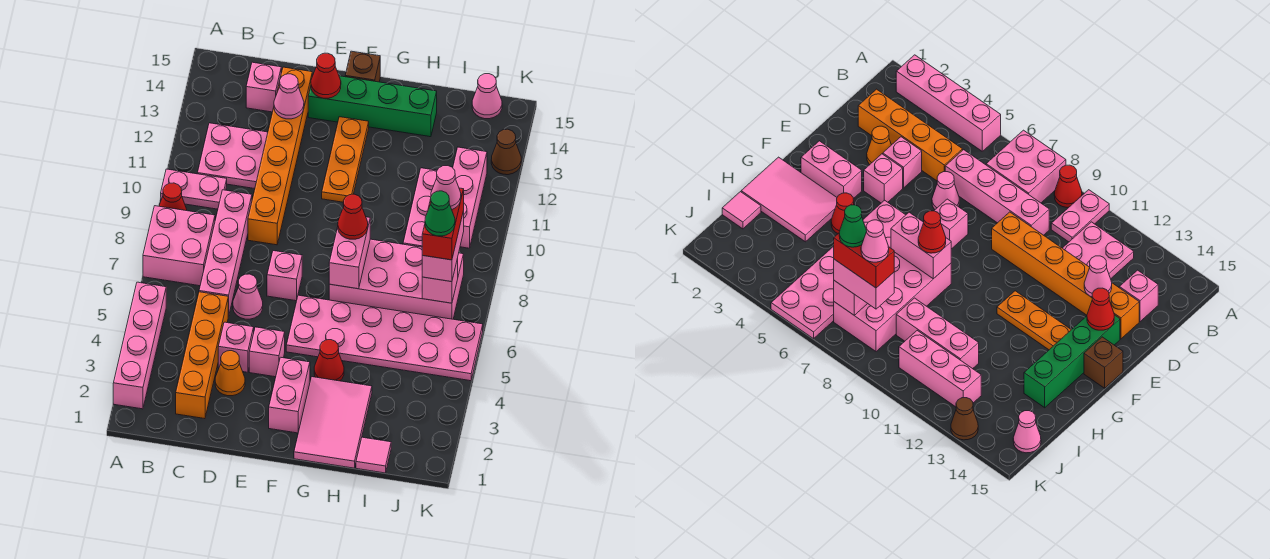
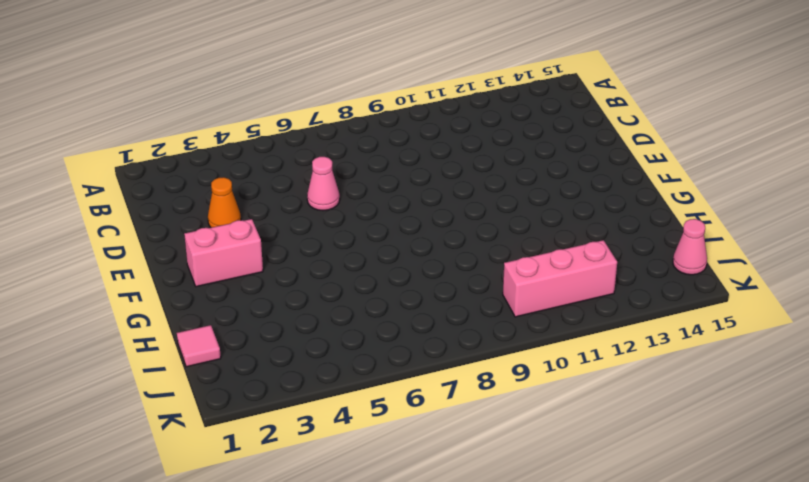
none -> pink 1x4 brick [113,282,166,409]
none -> pink 2x2 brick [143,206,215,286]
none -> red 1x1 cone [159,183,187,211]
none -> pink 1x2 plate [161,169,227,209]

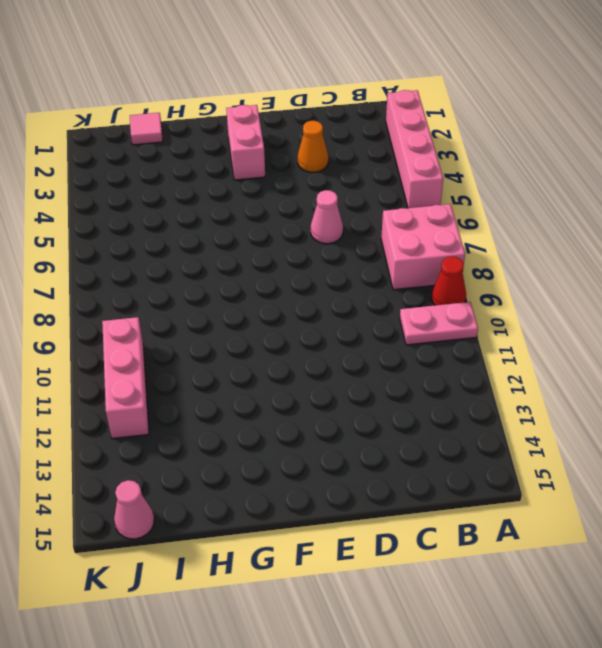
none -> pink 2x2 plate [197,123,268,189]
none -> orange 1x4 brick [176,292,228,419]
none -> pink 1x4 brick [199,190,252,316]
none -> pink 1x1 brick [246,62,281,112]

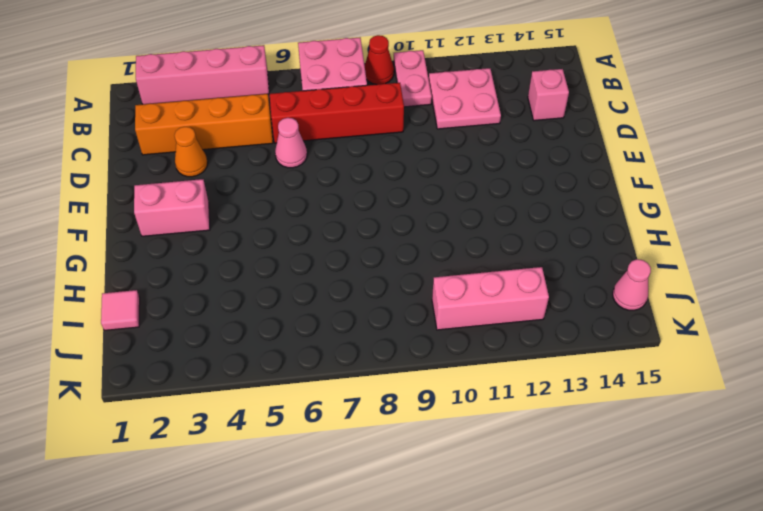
red 1x4 brick [270,83,404,143] -> pink 1x4 brick [199,190,252,316]
none -> pink 1x1 brick [218,322,254,372]
none -> orange 1x6 brick [248,67,312,245]
none -> pink 1x1 brick [249,327,285,377]
none -> pink 1x1 brick [267,251,302,301]

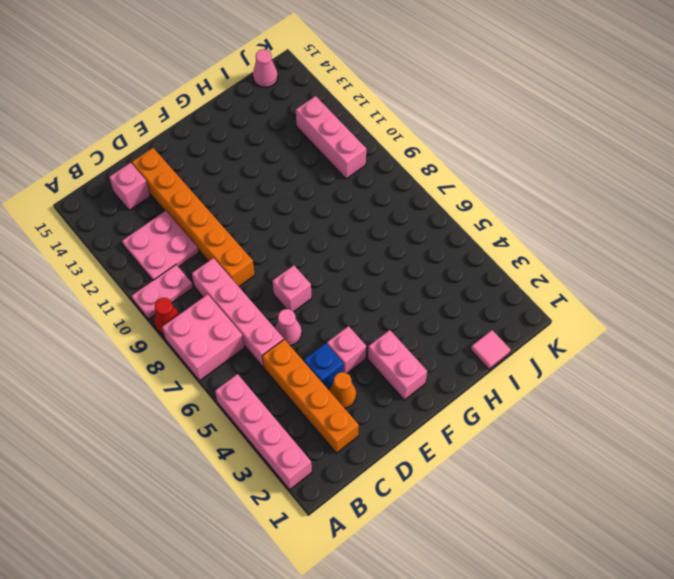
blue 1x1 brick [304,343,344,388] -> pink 1x1 brick [218,322,254,372]
none -> green 1x4 brick [308,76,437,137]
none -> pink 2x6 plate [286,295,483,381]
none -> orange 1x3 plate [322,117,369,202]
none -> brown 1x1 brick [345,51,380,82]

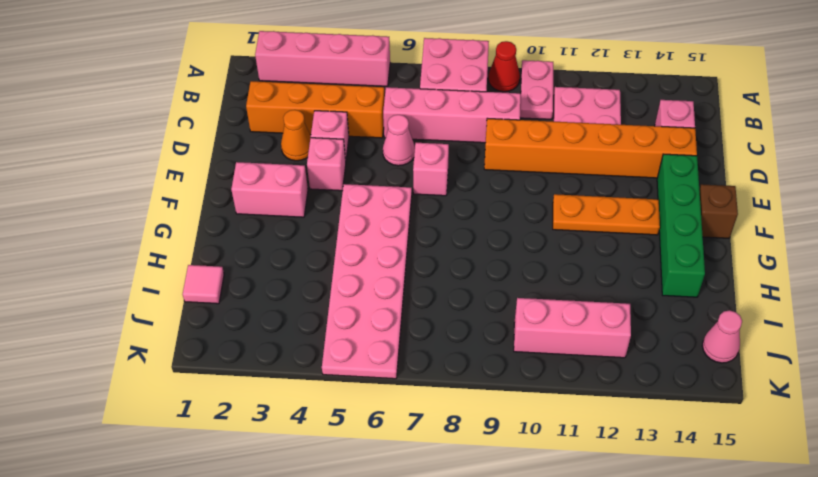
none -> pink 2x3 tile [294,377,372,468]
none -> red 1x1 cone [314,340,344,381]
none -> pink 2x4 brick [329,239,464,319]
none -> pink 1x3 brick [403,168,437,247]

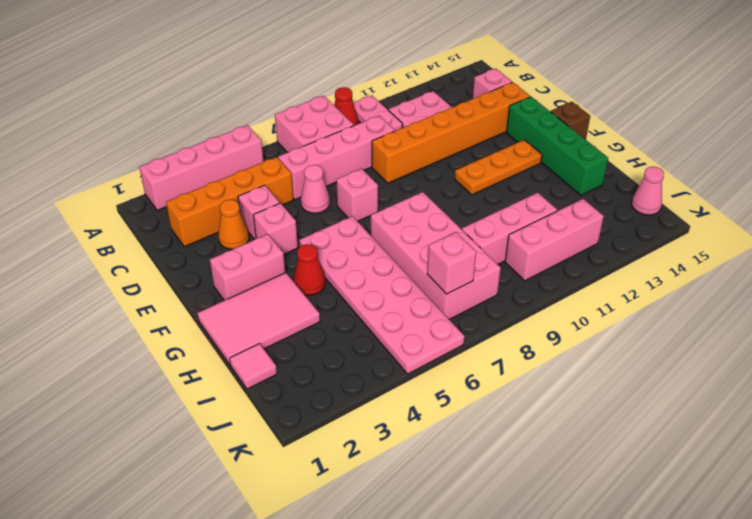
none -> brown 1x1 cone [491,129,521,175]
none -> pink 1x1 cone [274,74,304,119]
none -> red 1x1 cone [311,53,341,98]
none -> pink 1x2 brick [329,217,370,289]

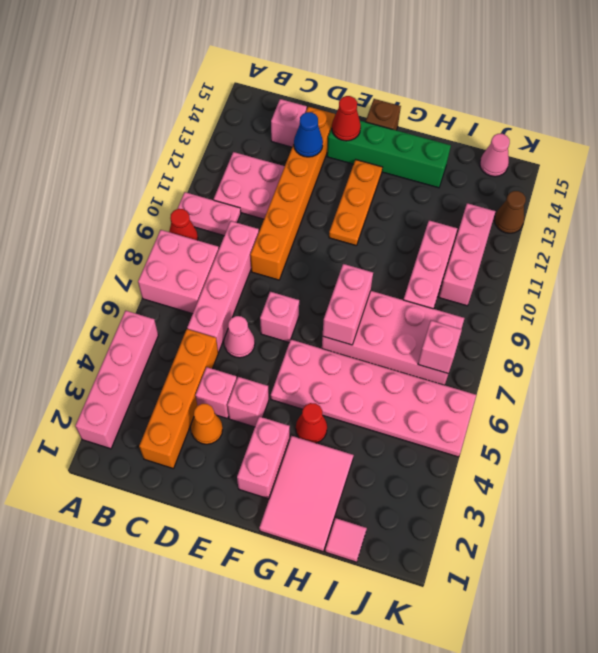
blue 1x1 cone [294,112,323,157] -> pink 1x1 cone [274,74,304,119]
none -> red 1x1 cone [338,194,368,239]
none -> pink 1x2 brick [422,211,464,282]
none -> red 1x2 brick [422,188,464,260]
none -> green 1x1 cone [425,191,455,236]

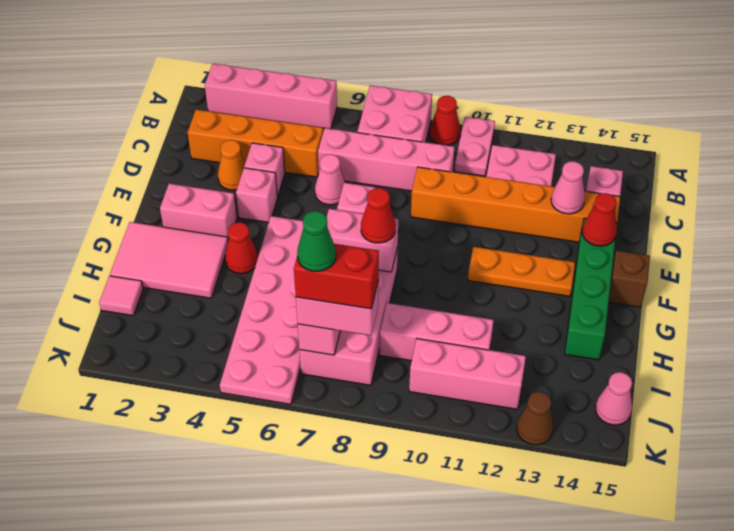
none -> pink 1x1 cone [431,166,461,209]

